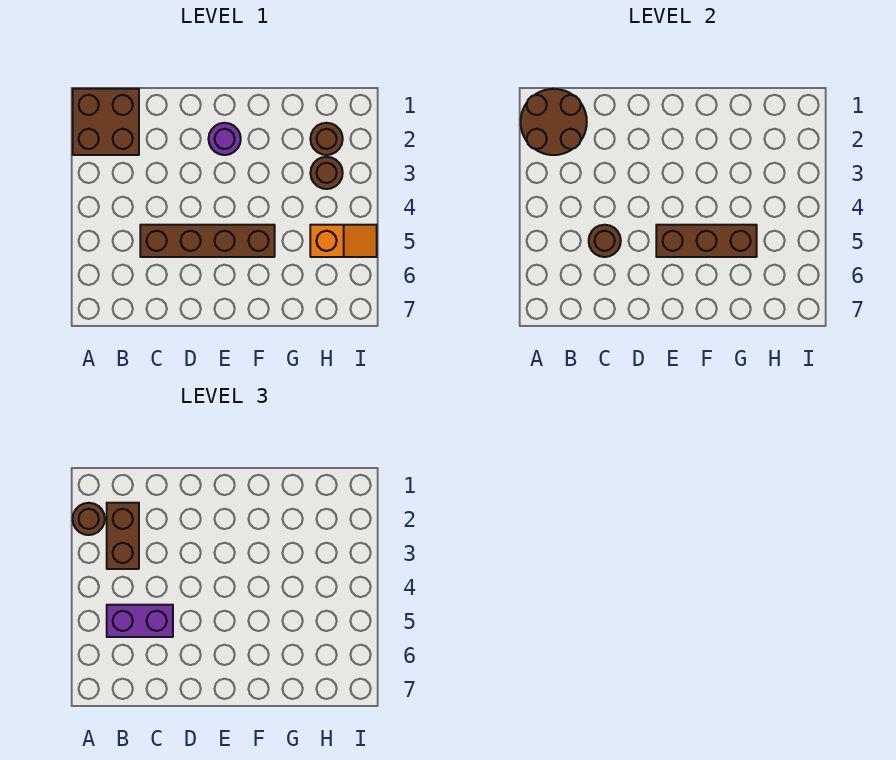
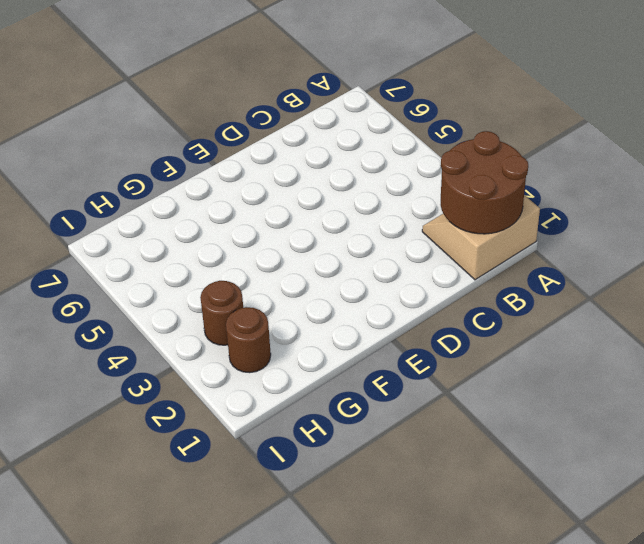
tan 2x2 slope [422,195,540,280] -> brown 2x2 brick [73,89,139,155]
none -> brown 1x4 brick [140,225,275,257]
none -> purple 1x1 round brick [209,123,241,155]
none -> orange 1x2 slope [310,225,377,257]

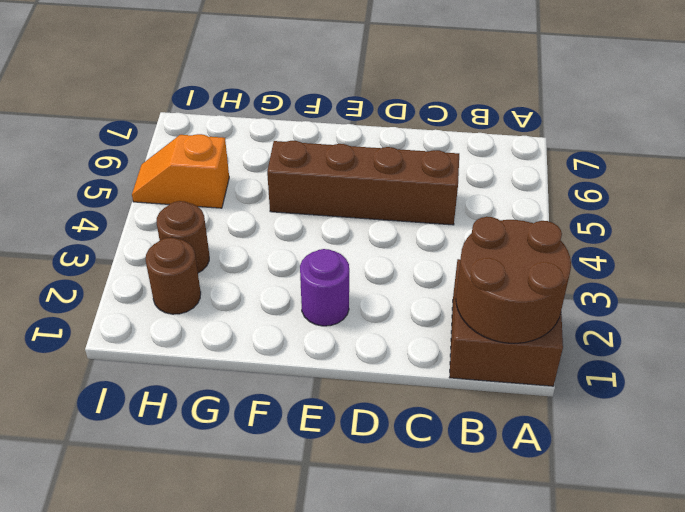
none -> brown 1x1 round brick [589,225,621,257]
none -> brown 1x3 brick [656,225,757,257]
none -> brown 1x1 round brick [73,503,105,535]

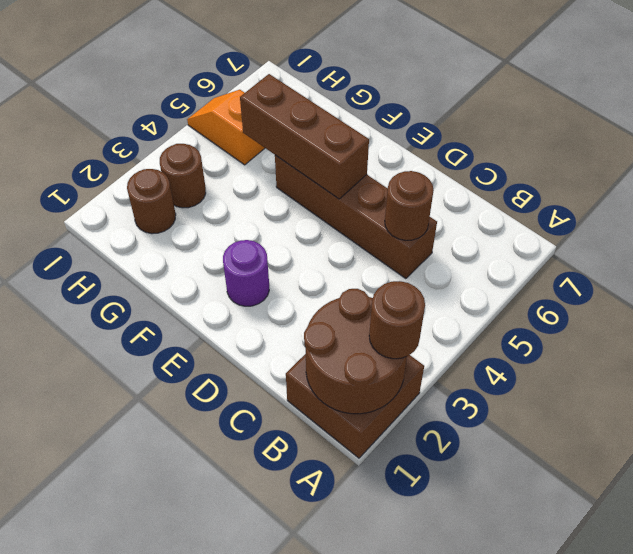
none -> brown 1x2 brick [107,503,139,569]
none -> purple 1x2 brick [107,605,173,637]

